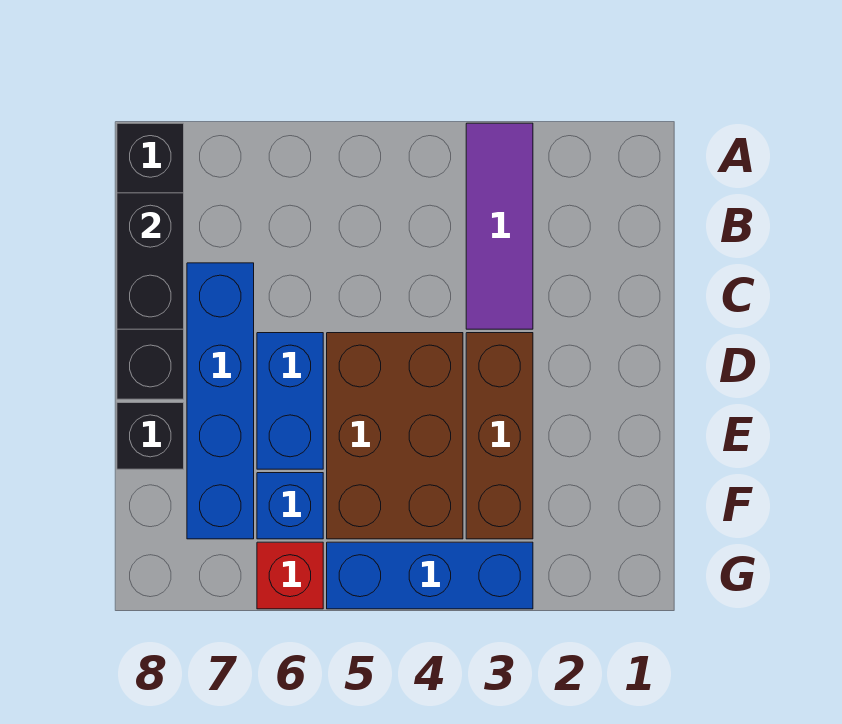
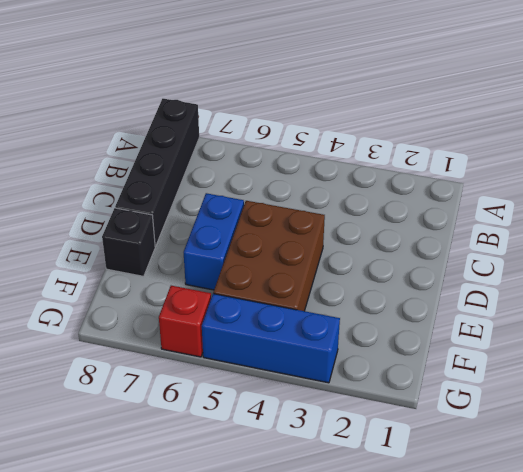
none -> purple 1x3 tile [466,123,533,329]
none -> blue 1x4 brick [187,263,254,539]

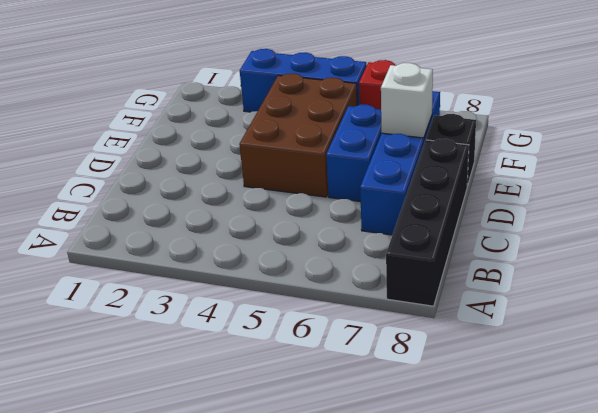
white 1x1 brick [381,63,433,138] -> none
none -> purple 1x3 tile [466,123,533,329]
none -> brown 1x3 brick [466,333,533,539]

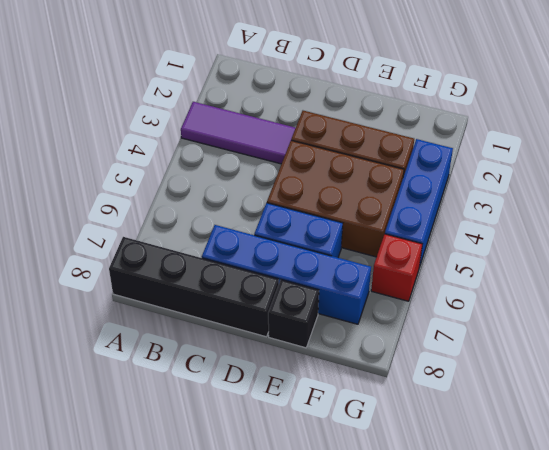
none -> blue 1x1 brick [257,473,323,539]
none -> black 1x2 brick [117,193,184,329]

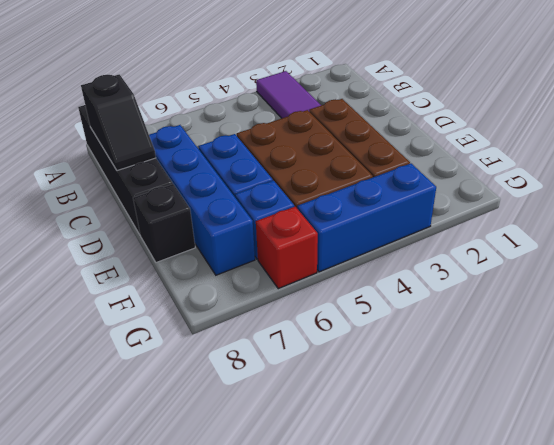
black 1x2 slope [81,74,156,171] -> black 1x2 brick [117,193,184,329]

